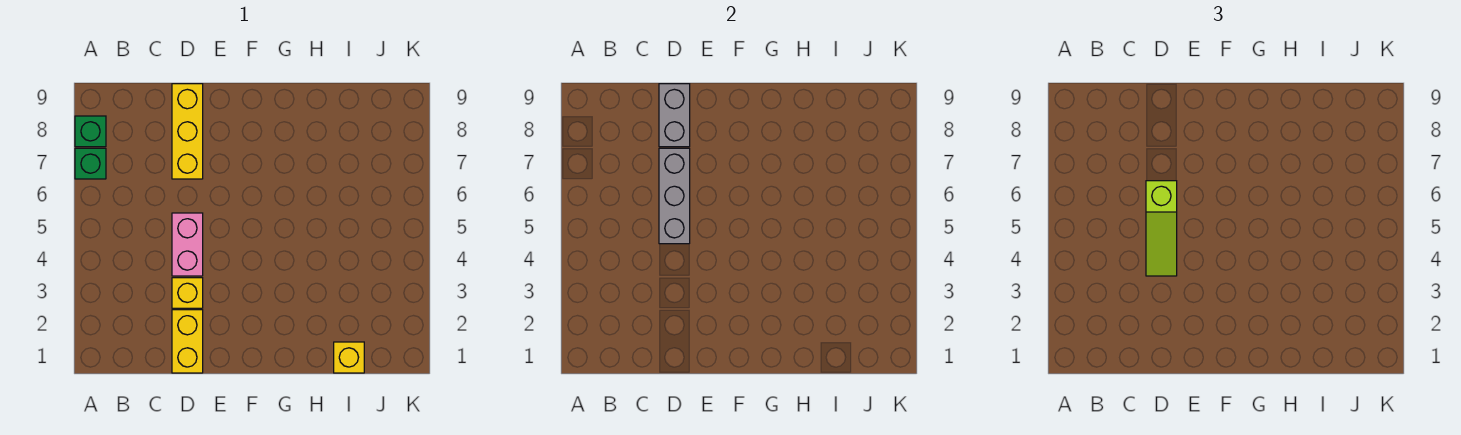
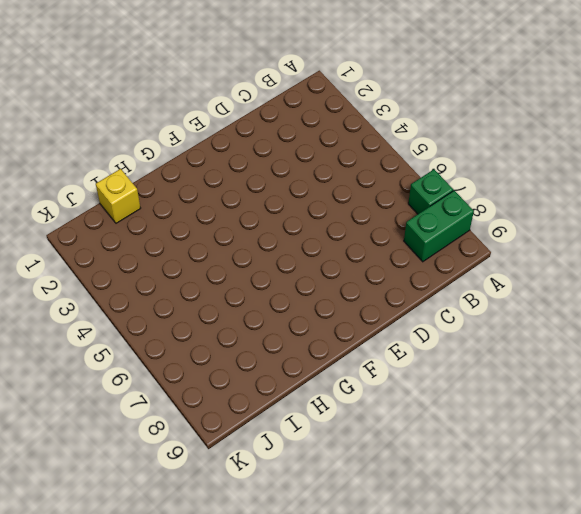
green 1x2 brick [404,191,474,262] -> green 1x1 brick [75,116,106,147]
none -> yellow 1x2 brick [172,310,203,373]
none -> yellow 1x1 brick [172,278,203,308]

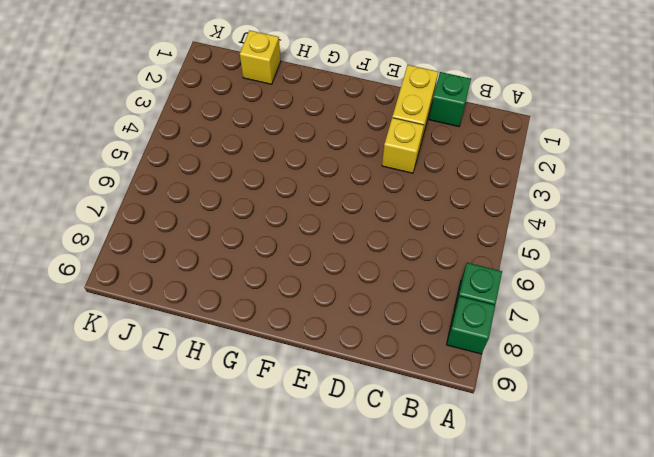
green 1x1 brick [429,72,471,127] -> none
none -> pink 1x2 brick [172,213,203,276]
none -> yellow 1x3 brick [172,84,203,179]

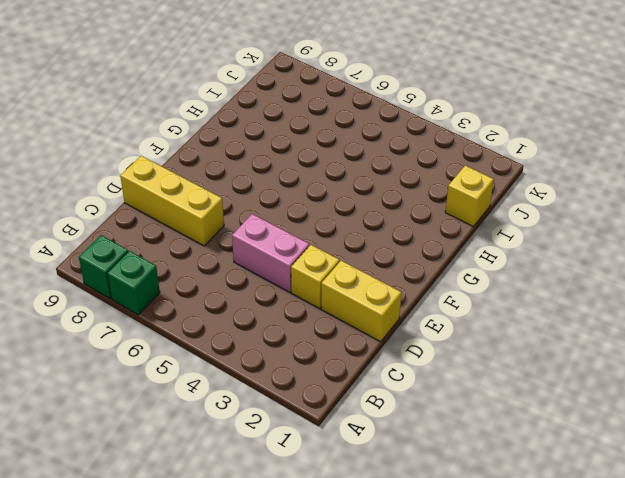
none -> grey 1x3 brick [659,148,690,244]
none -> grey 1x2 brick [659,84,690,147]

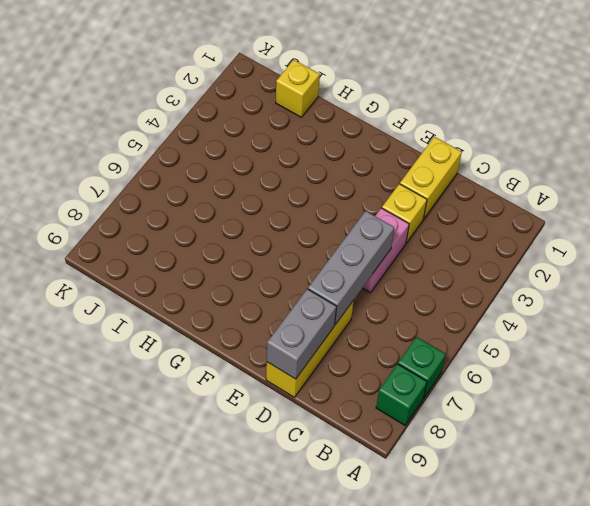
none -> lime 1x3 slope [1146,181,1177,276]

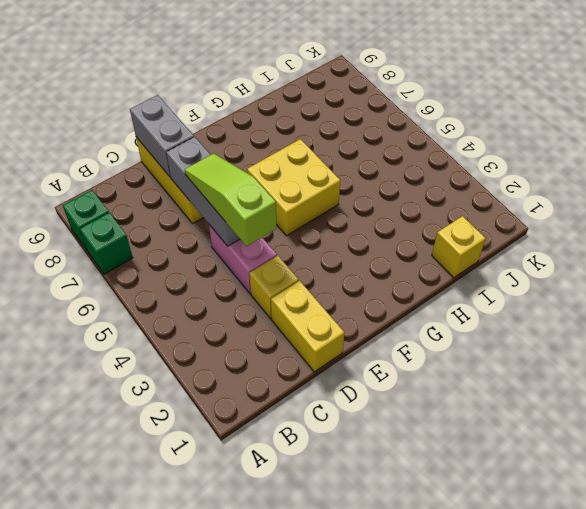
lime 1x3 slope [185,153,276,246] -> lime 1x3 slope turned to [1146,181,1177,276]
yellow 2x2 brick [247,139,341,236] -> none

